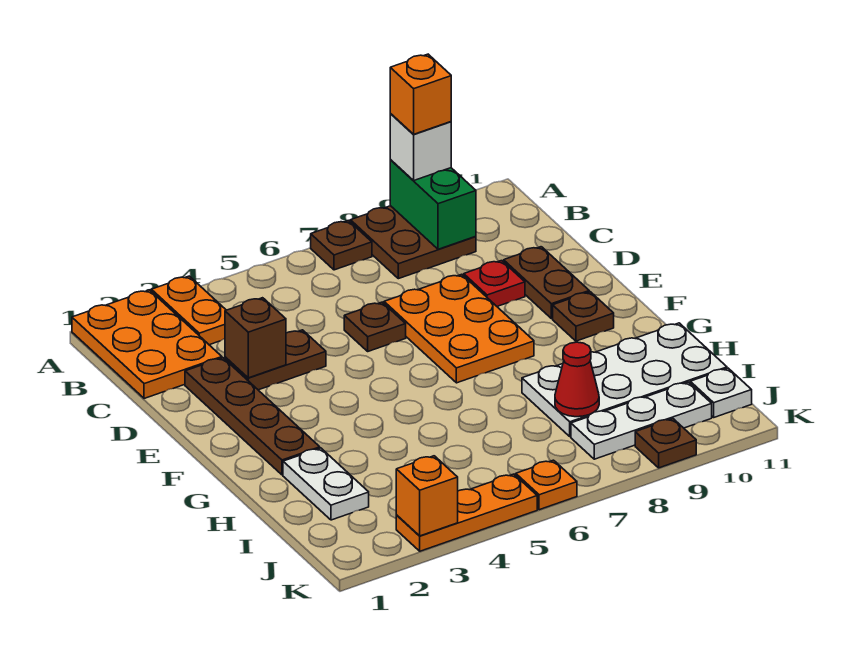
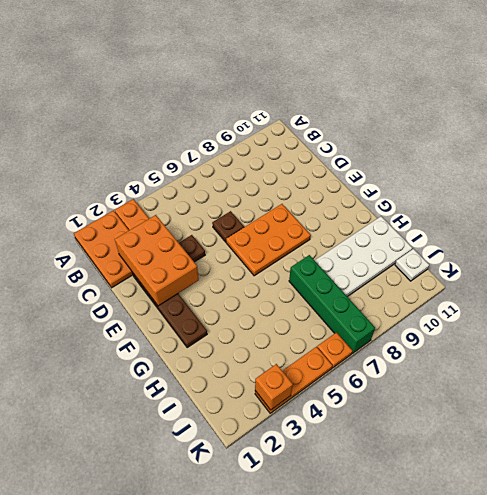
orange 2x3 brick [115,215,199,306] -> brown 1x1 brick [225,298,286,378]
orange 2x3 plate [226,204,311,276] -> orange 2x3 plate turned to [384,274,534,383]
green 1x4 brick [289,255,375,353] -> none
none -> brown 1x1 plate [311,221,372,270]
none -> brown 2x2 plate [350,206,476,279]
none -> red 1x1 plate [464,261,525,306]

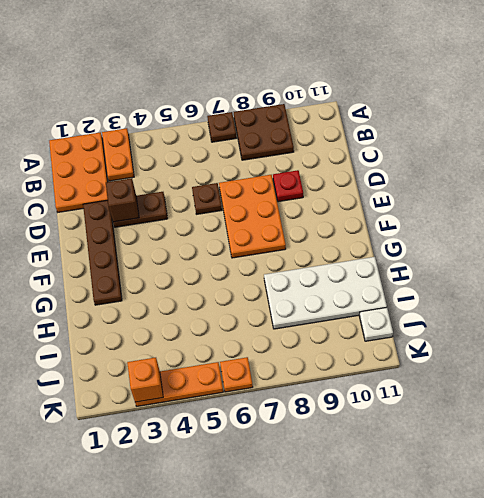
none -> brown 1x2 plate [504,247,589,319]
none -> brown 1x1 plate [553,292,614,341]
none -> white 1x2 plate [283,448,369,520]

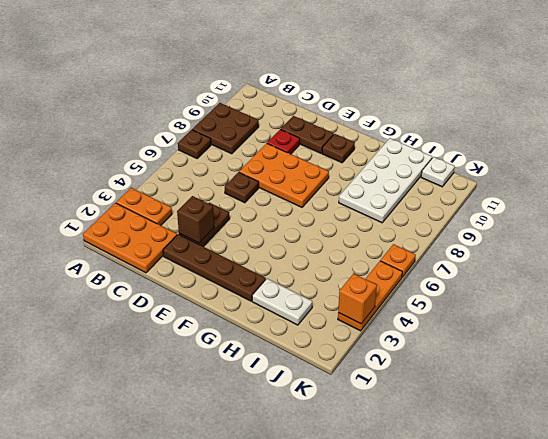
none -> white 1x3 plate [571,382,712,459]
none -> brown 1x1 plate [635,419,696,468]
none -> green 1x2 brick [390,160,476,249]

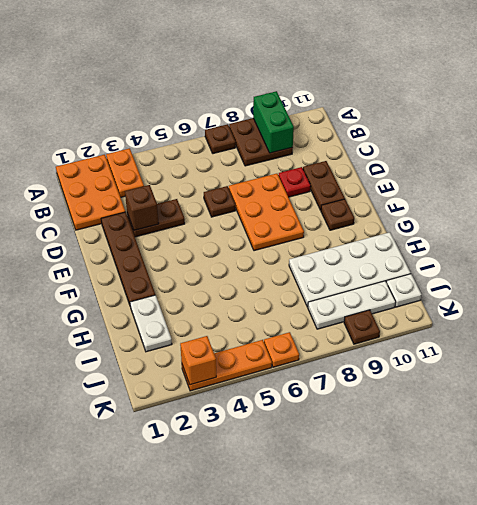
none -> red 1x1 cone [555,342,599,417]
none -> white 1x1 brick [390,114,451,181]
none -> orange 1x1 brick [390,54,451,134]

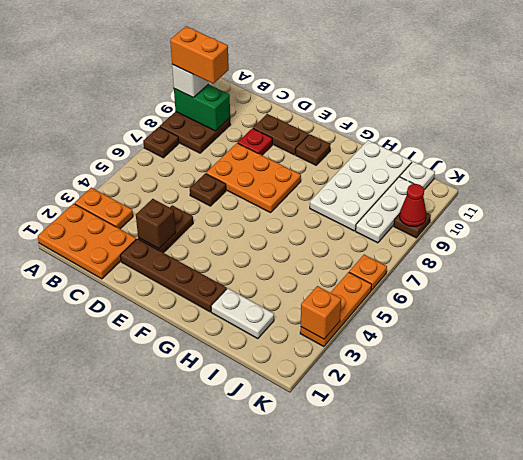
orange 1x2 brick [170,26,229,84] -> orange 1x1 brick [390,54,451,134]
red 1x1 cone [400,184,426,227] -> red 1x1 cone moved to [555,342,599,417]

